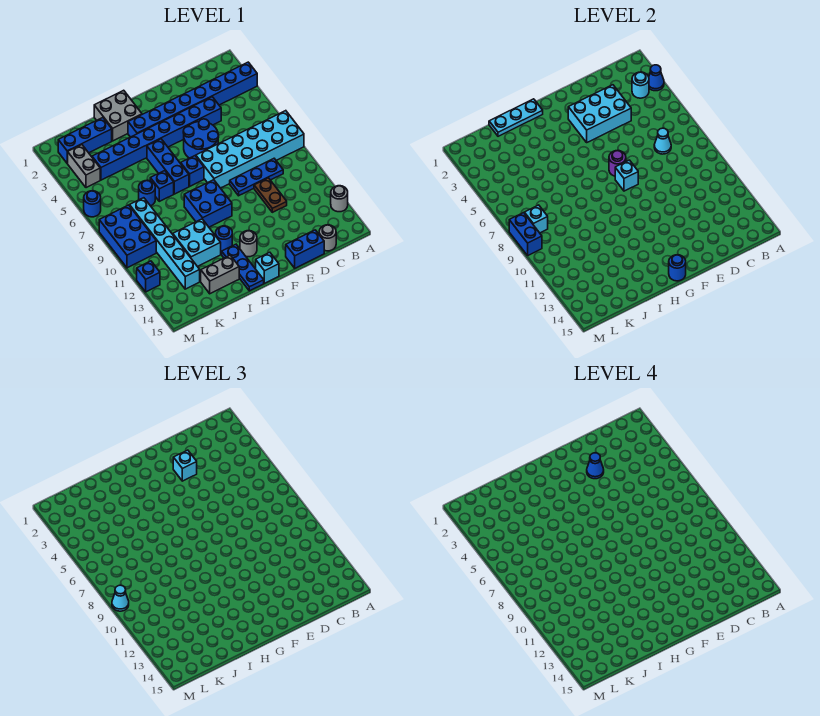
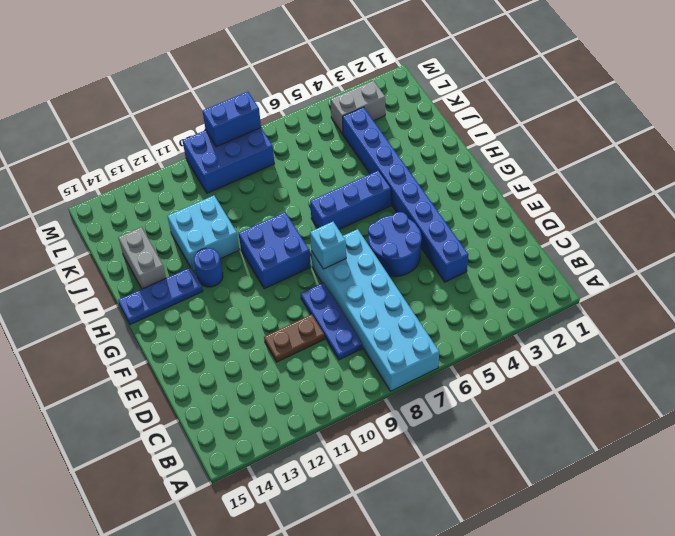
none -> blue 1x8 brick [128,62,257,137]
none -> grey 1x1 round brick [331,186,348,212]
none -> grey 1x1 round brick [319,225,336,251]
none -> blue 1x2 brick [286,230,324,268]

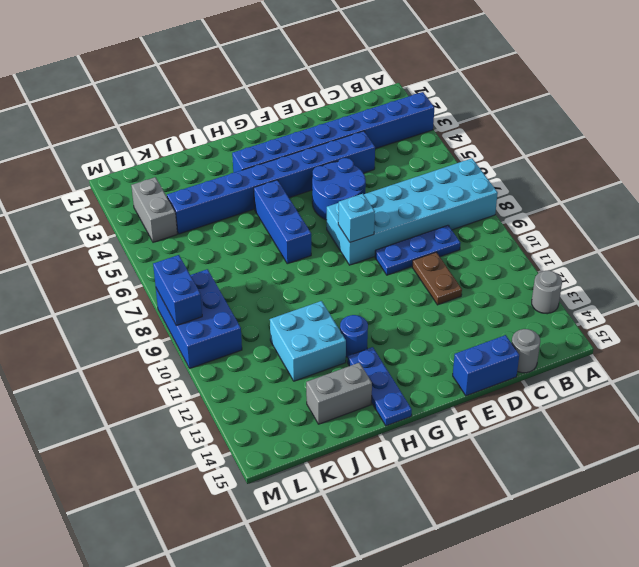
none -> blue 1x1 brick [181,156,204,186]
none -> blue 2x2 brick [184,180,232,227]
none -> grey 1x1 round brick [240,231,257,257]
none -> cyan 1x1 brick [256,252,279,283]

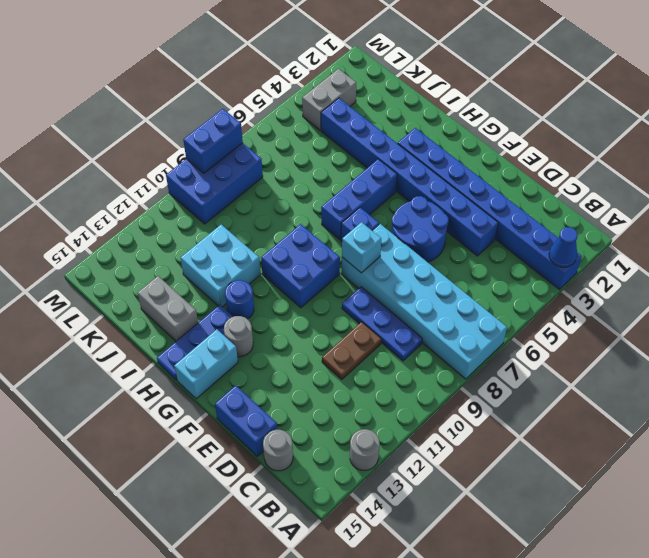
cyan 1x2 brick [174,329,238,399] -> cyan 1x1 brick [256,252,279,283]
none -> grey 2x2 brick [94,90,142,141]
none -> blue 1x1 brick [150,171,174,201]
none -> blue 1x3 brick [58,118,112,163]
none -> blue 1x1 round brick [139,180,155,206]

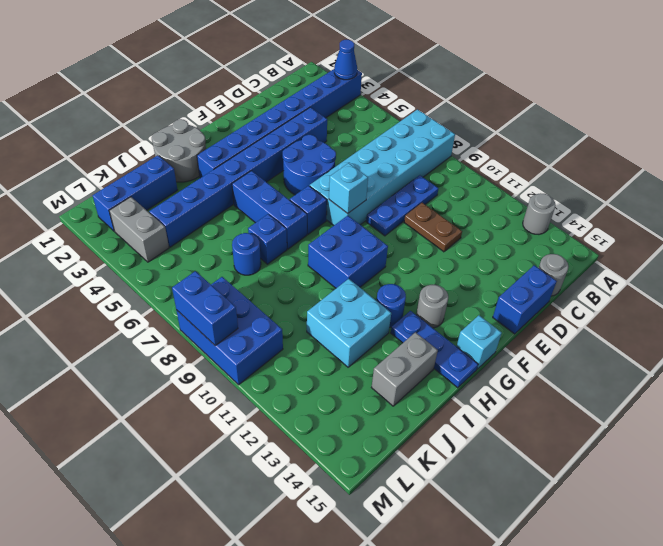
grey 2x2 round brick [152,119,206,182] -> grey 2x2 brick [94,90,142,141]
none -> cyan 1x6 brick [130,198,200,289]
none -> blue 1x1 round brick [84,191,101,217]
none -> blue 1x1 brick [137,261,160,292]
none -> cyan 1x1 round brick [632,72,649,98]

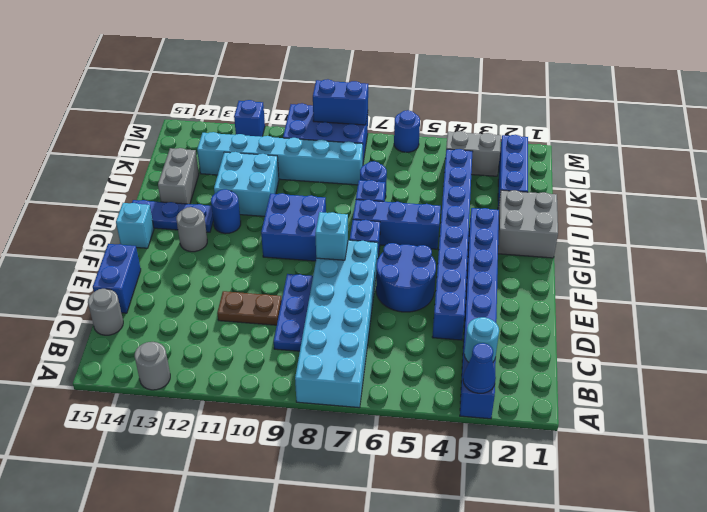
none -> cyan 1x1 cone [654,128,671,154]
none -> cyan 2x3 brick [568,85,631,142]
none -> purple 1x1 round brick [609,150,626,176]
none -> blue 1x1 round brick [669,255,686,281]

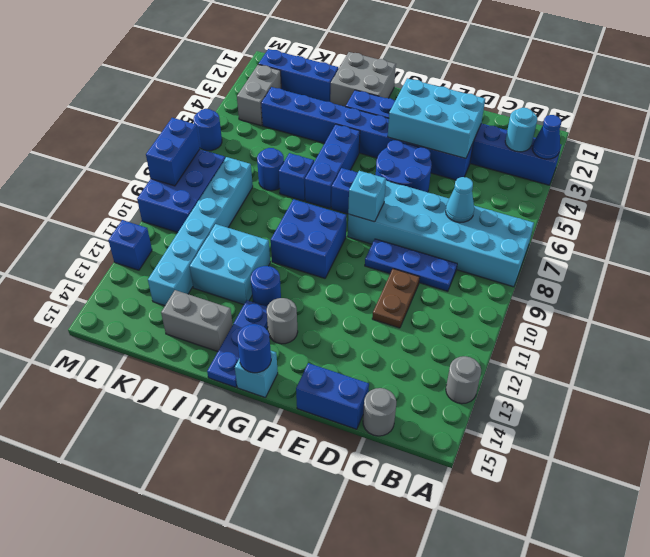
none -> purple 1x1 round brick [609,150,626,176]
none -> cyan 1x3 plate [489,99,543,136]
none -> cyan 1x1 brick [524,205,548,233]
none -> cyan 1x1 brick [173,450,197,481]

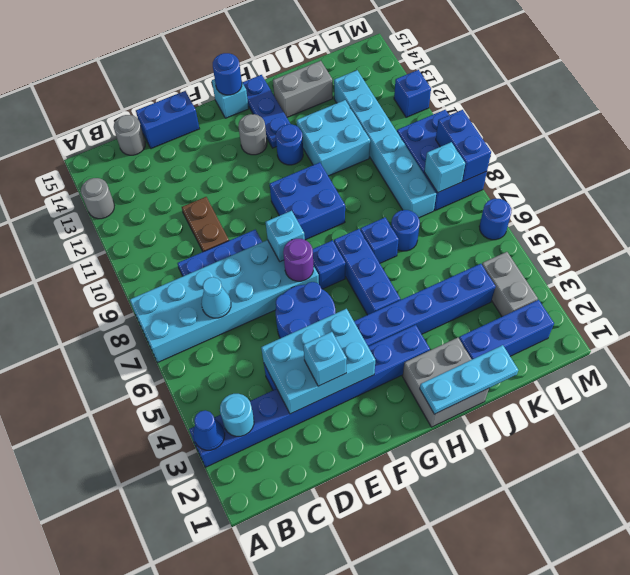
none -> cyan 1x1 cone [112,585,129,611]
none -> blue 1x1 cone [587,453,604,479]

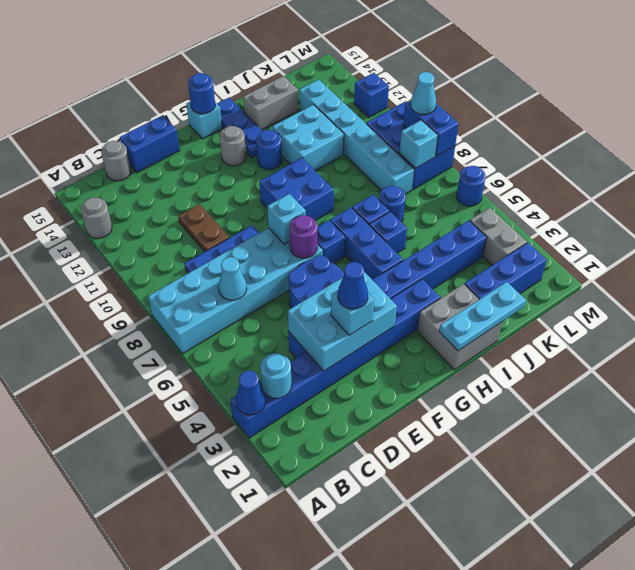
blue 1x1 brick [369,212,407,253] -> none

